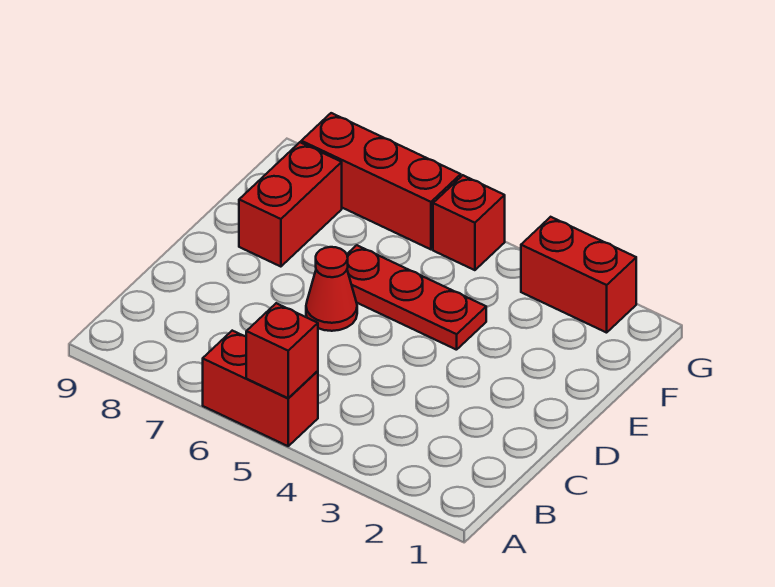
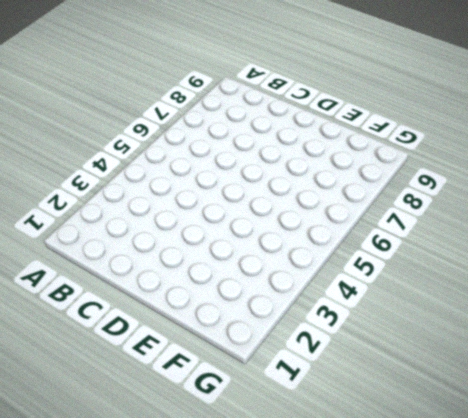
none -> red 1x2 brick [203,331,318,446]
none -> red 1x1 cone [306,247,357,331]

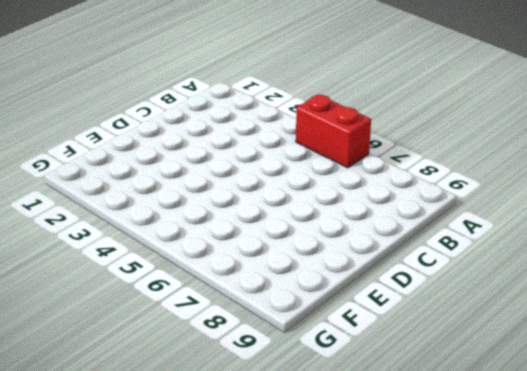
none -> red 1x1 cone [306,247,357,331]
none -> red 1x3 plate [347,245,486,350]

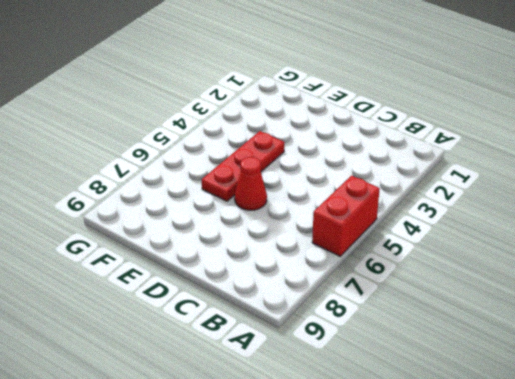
none -> red 1x2 brick [239,142,342,267]
none -> red 1x2 brick [521,217,636,333]

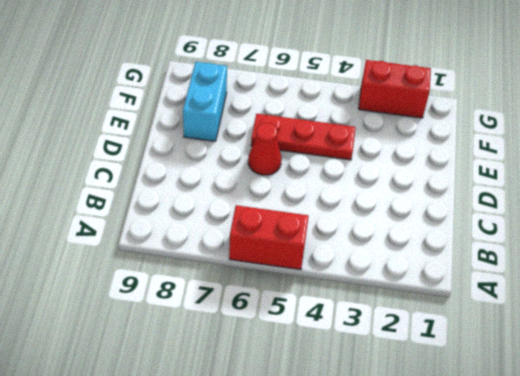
cyan 1x2 brick [183,62,227,141] -> red 1x2 brick [239,142,342,267]
none -> red 1x1 brick [433,175,505,270]
none -> red 1x3 brick [301,113,461,249]

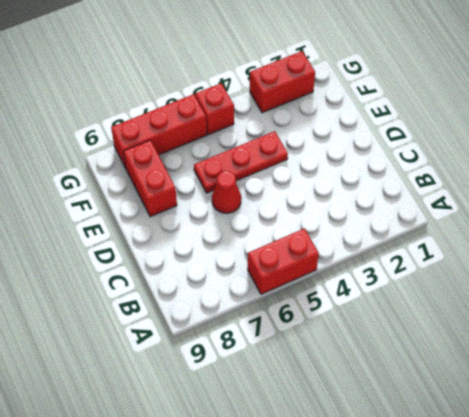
none -> red 1x1 brick [246,303,318,398]

